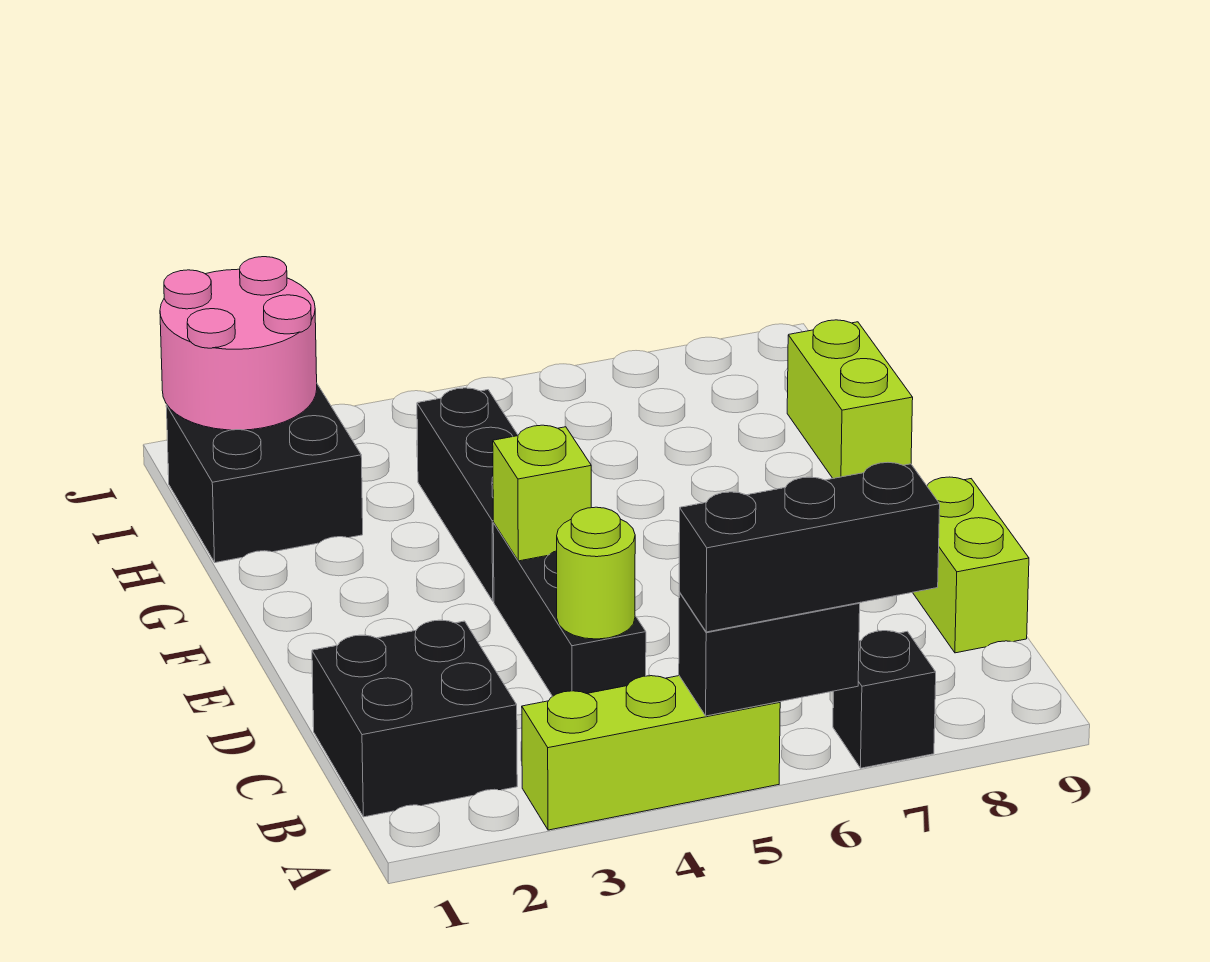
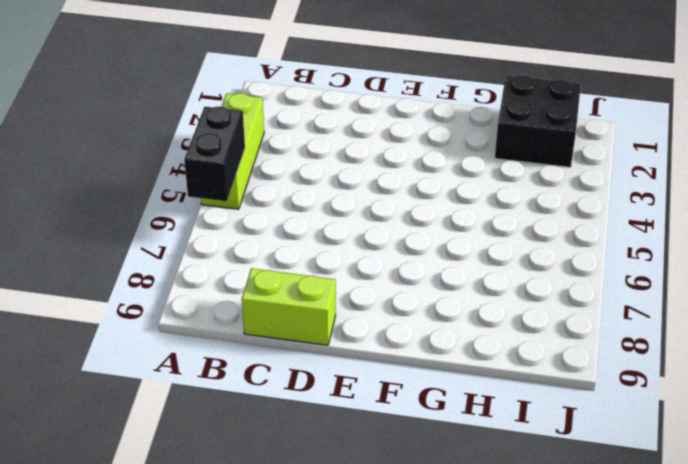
none -> black 1x1 brick [833,631,936,768]
none -> black 2x2 brick [312,620,517,817]
none -> black 1x3 brick [493,523,646,696]

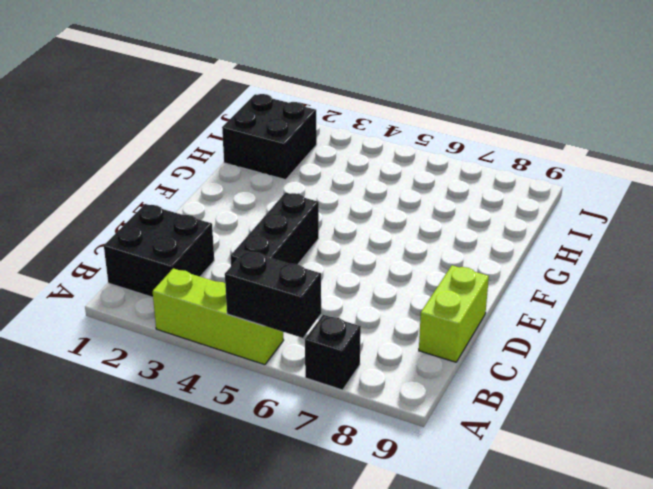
none -> black 1x3 brick [417,388,518,601]
none -> lime 1x2 brick [787,320,913,478]
none -> lime 1x1 round brick [557,507,635,639]

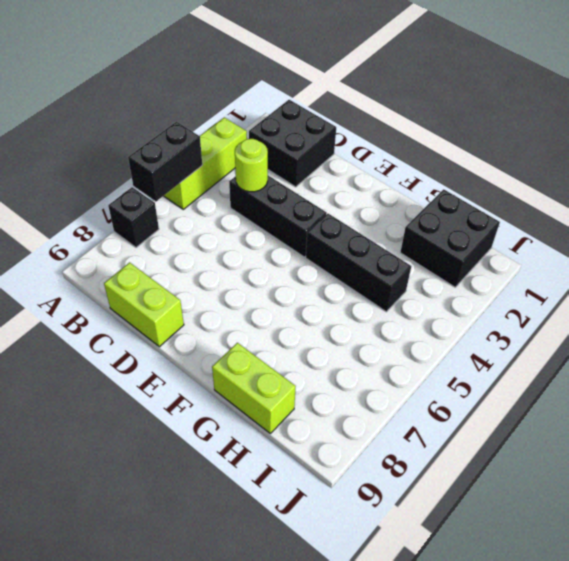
none -> lime 1x1 brick [493,425,591,561]
none -> pink 2x2 round brick [160,257,317,430]
none -> black 1x3 brick [679,462,940,632]

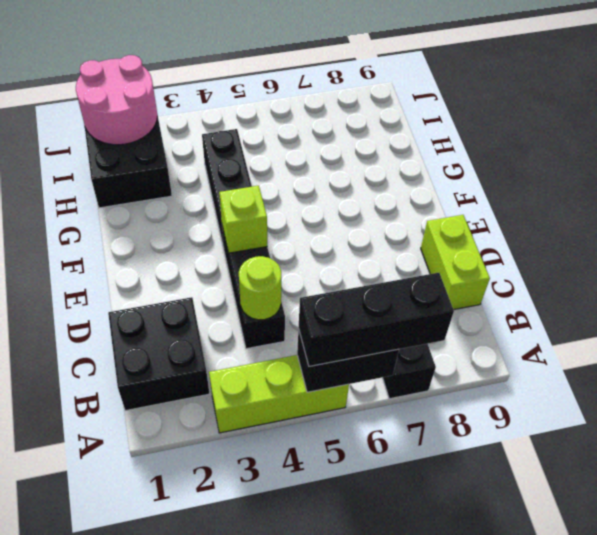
none -> lime 1x2 brick [787,320,913,478]

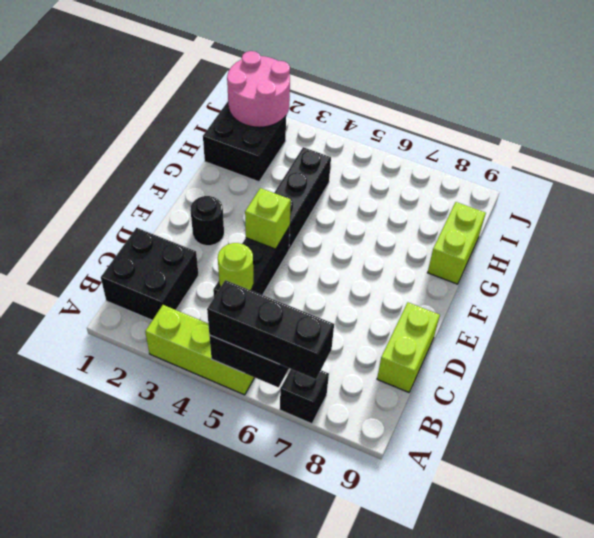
black 1x1 round brick [190,196,224,246] -> none

